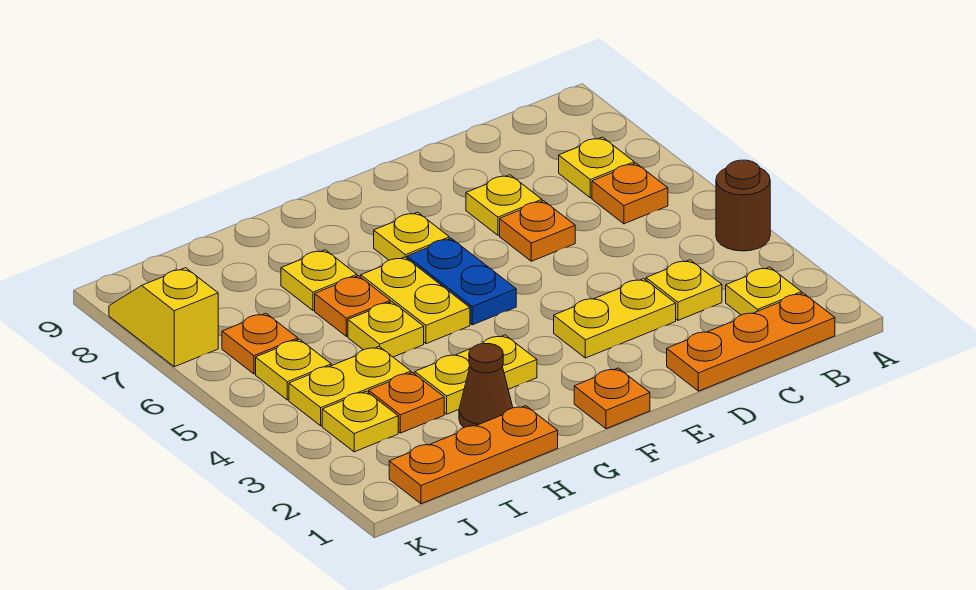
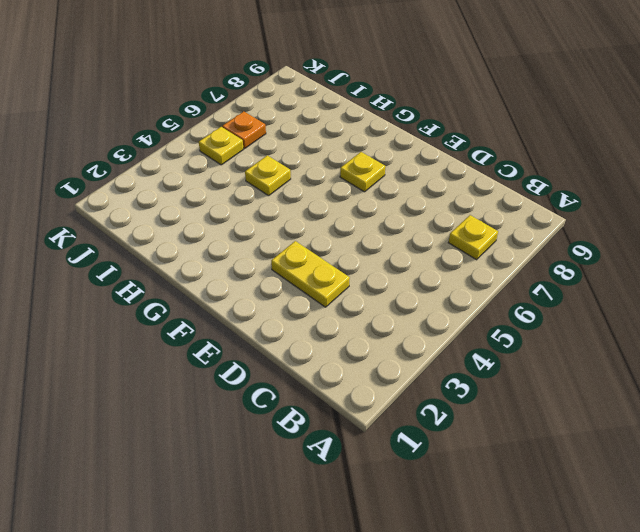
none -> brown 1x1 round brick [716,160,770,251]
none -> orange 1x3 plate [667,293,835,391]
none -> yellow 1x1 plate [726,267,802,315]

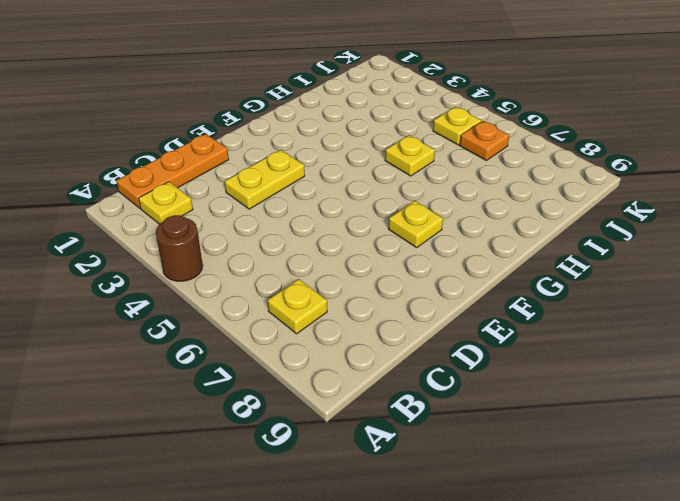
none -> orange 1x1 plate [592,163,668,224]
none -> yellow 1x1 plate [646,260,722,320]
none -> orange 1x1 plate [500,201,575,261]

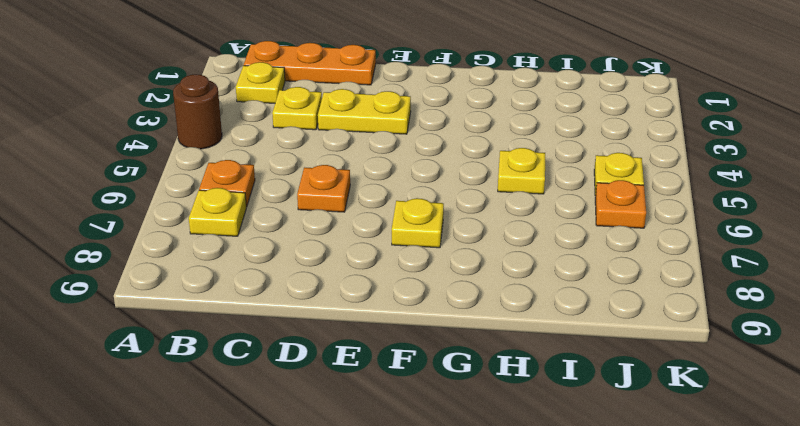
none -> yellow 1x1 plate [466,175,542,235]
none -> orange 1x1 plate [574,368,650,429]
none -> blue 1x2 plate [407,238,516,325]

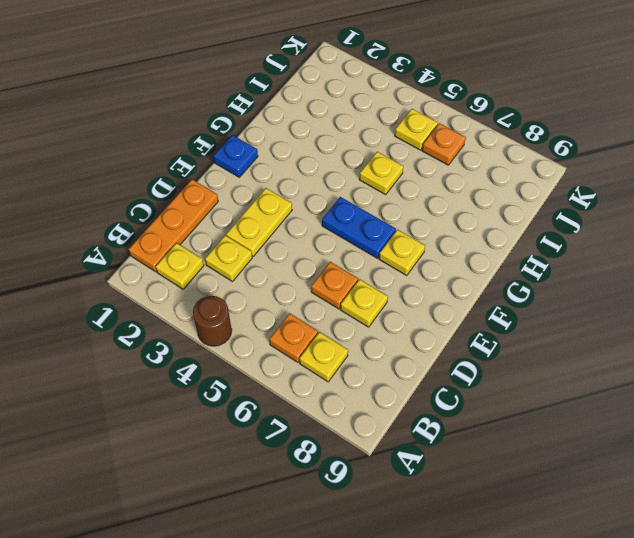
blue 1x1 plate [214,135,258,177] -> orange 1x1 plate [574,368,650,429]
none -> yellow 1x2 plate [415,335,537,414]
none -> yellow 1x2 plate [361,257,470,344]
none -> orange 1x3 plate [389,406,558,504]

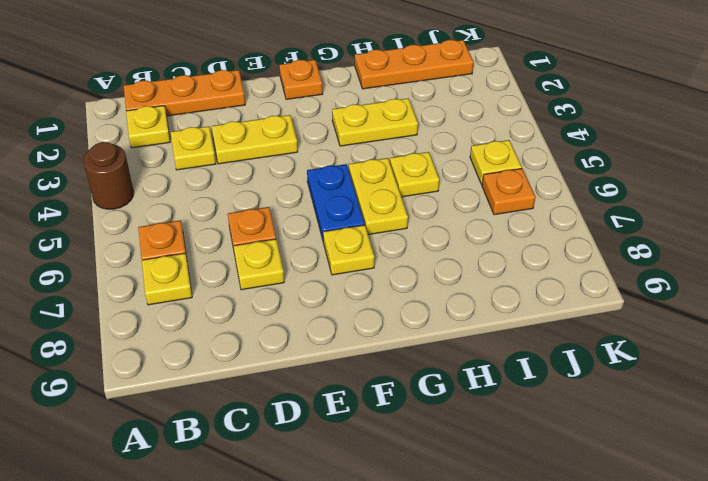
none -> brown 1x1 cone [459,344,513,427]
none -> orange 1x1 plate [315,276,390,336]
none -> yellow 1x1 plate [281,250,357,310]

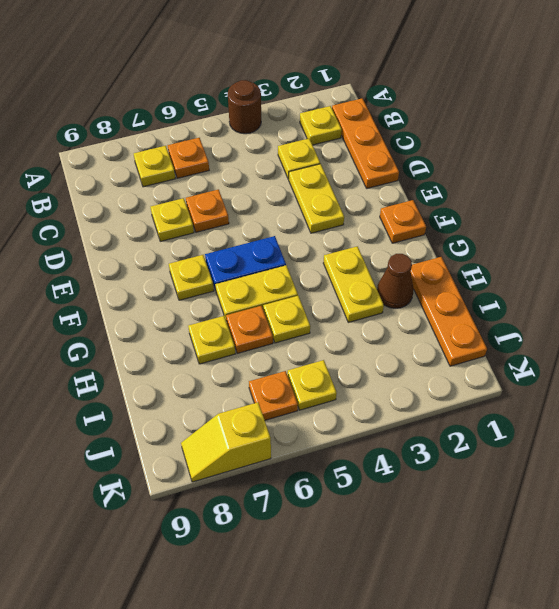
none -> orange 1x1 plate [369,373,444,433]
none -> yellow 1x2 plate [289,347,411,426]
none -> yellow 1x1 plate [322,391,398,452]

